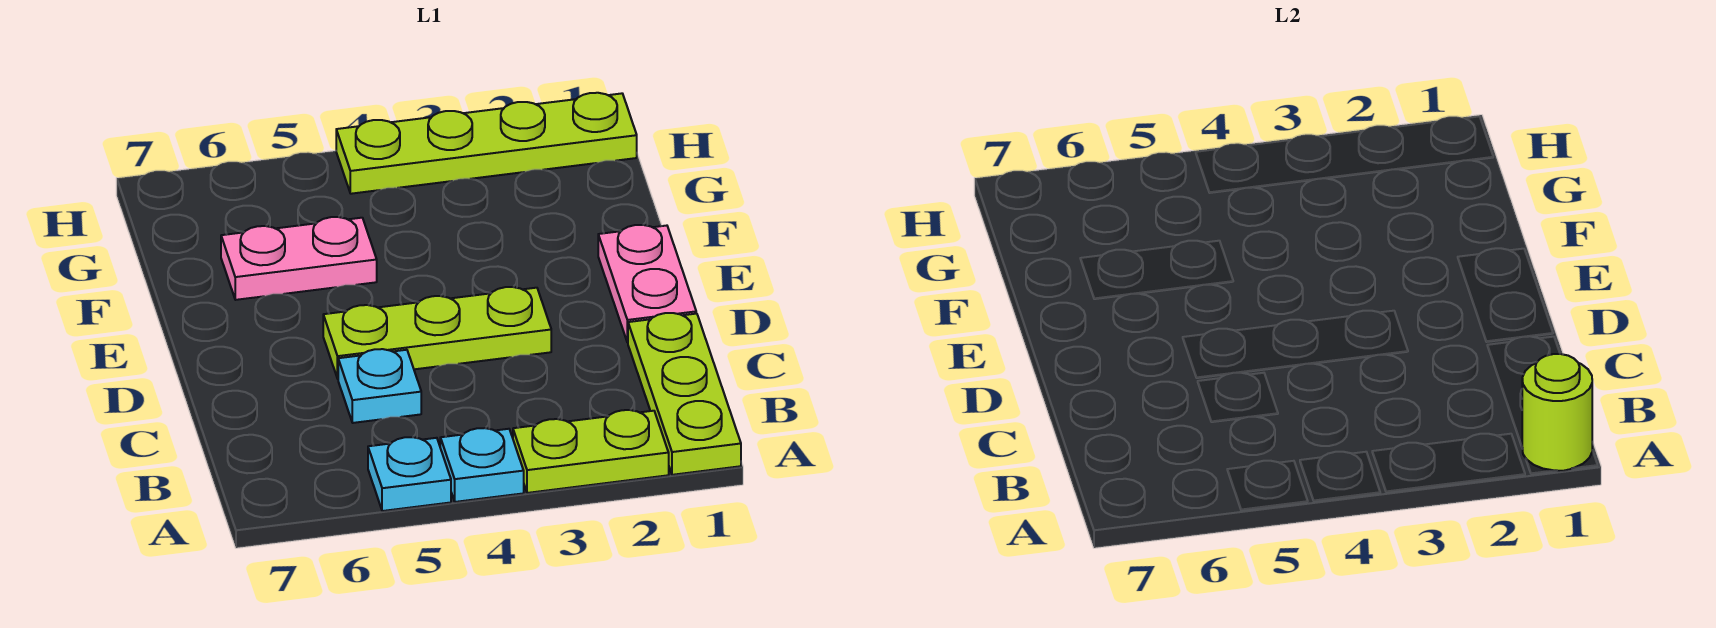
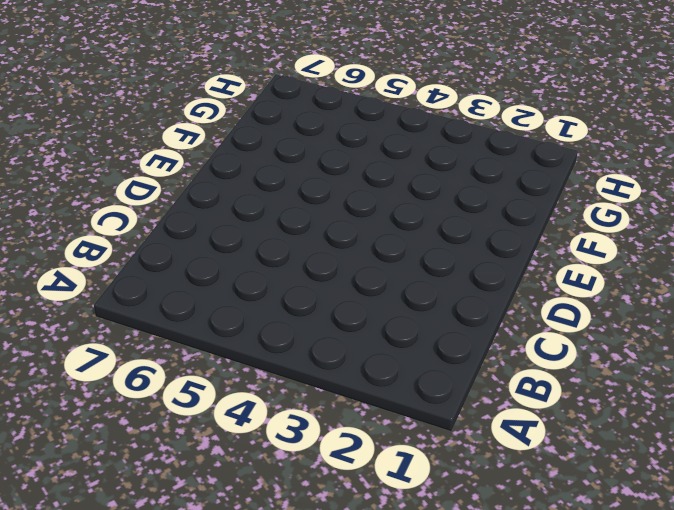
none -> lime 1x3 plate [628,313,741,475]
none -> lime 1x2 plate [513,410,669,493]

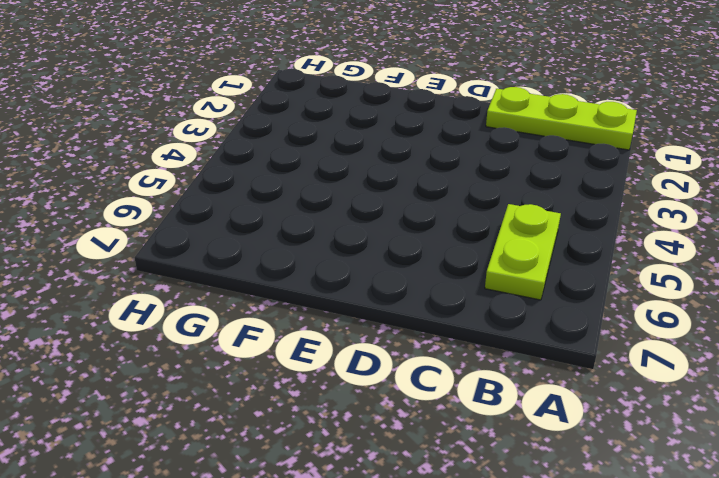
lime 1x2 plate [485,204,561,300] -> lime 1x2 plate moved to [513,410,669,493]
none -> cyan 1x1 plate [440,428,524,502]
none -> cyan 1x1 plate [368,437,451,511]

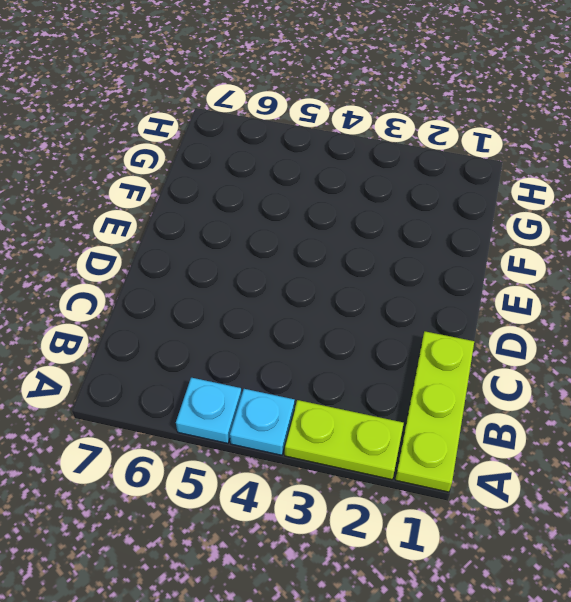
none -> cyan 1x1 plate [338,349,421,423]
none -> pink 1x2 plate [598,225,696,343]

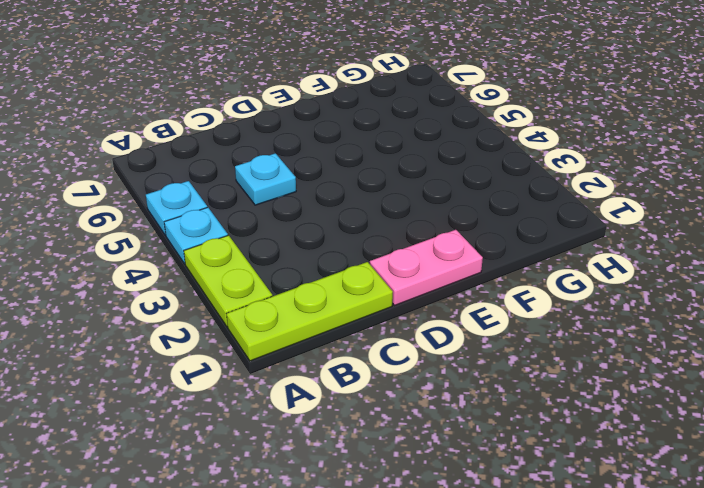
none -> lime 1x3 plate [323,287,551,379]
none -> pink 1x2 plate [221,217,377,300]

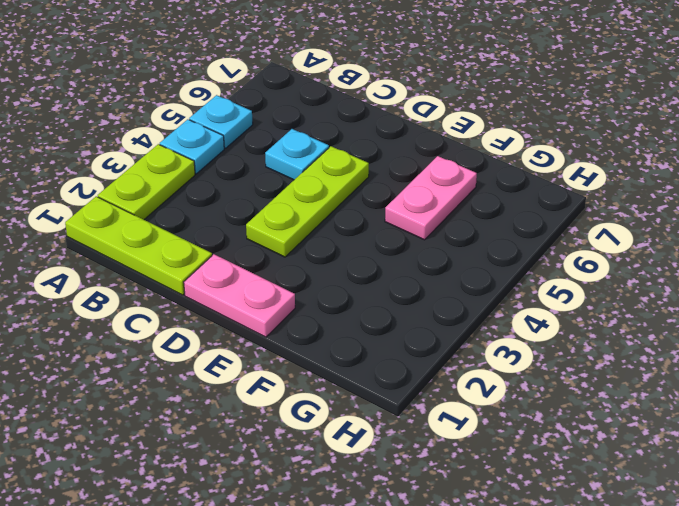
none -> lime 1x4 plate [336,93,637,194]
none -> lime 1x1 round brick [1522,354,1592,471]

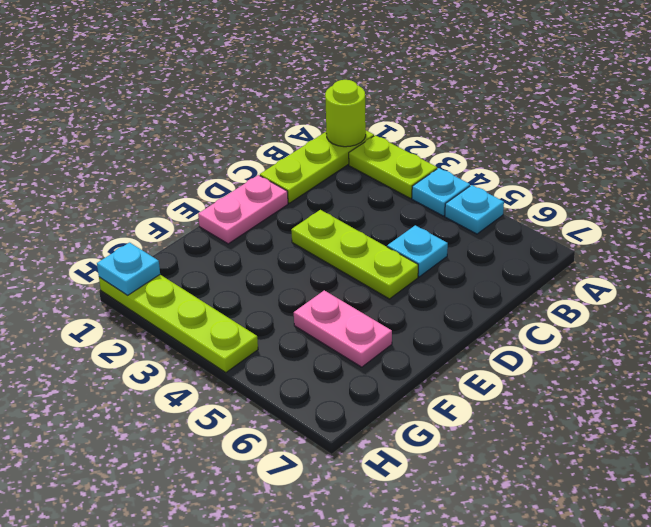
cyan 1x1 plate [97,243,160,295] -> none

